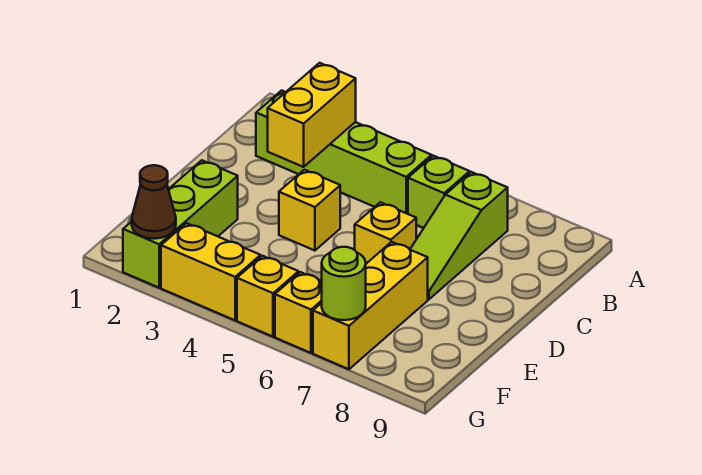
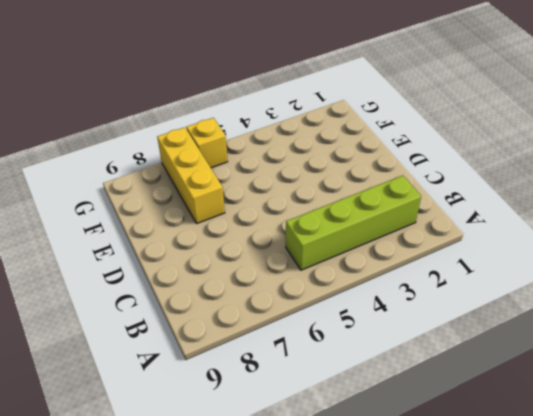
none -> lime 1x1 brick [408,156,470,228]
none -> lime 1x3 slope [410,172,508,299]
none -> yellow 1x1 brick [279,170,340,251]

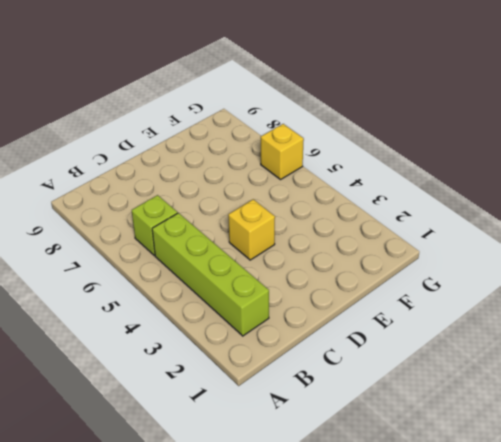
none -> lime 1x3 slope [410,172,508,299]
none -> yellow 1x1 brick [355,202,416,264]
none -> lime 1x3 brick [123,160,238,288]

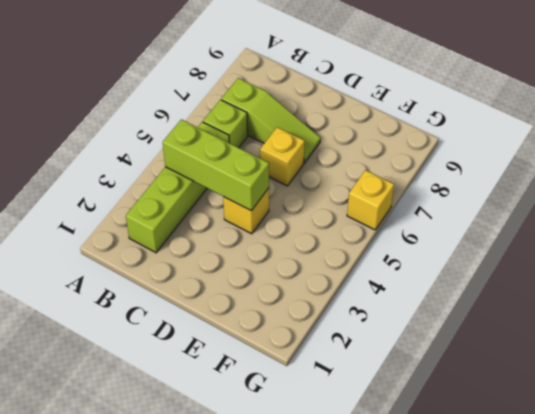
lime 1x3 brick [163,119,269,211] -> lime 1x3 brick moved to [123,160,238,288]
none -> yellow 1x3 brick [313,242,428,369]
none -> yellow 1x2 brick [161,223,261,320]
none -> yellow 1x1 brick [237,256,298,337]

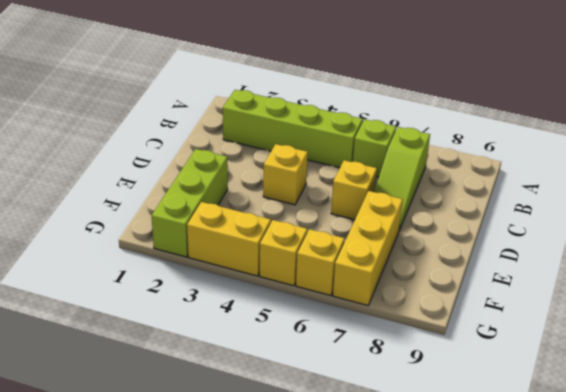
none -> yellow 1x2 brick [268,63,356,167]
none -> brown 1x1 cone [132,165,176,239]
none -> lime 1x1 round brick [322,247,366,320]

